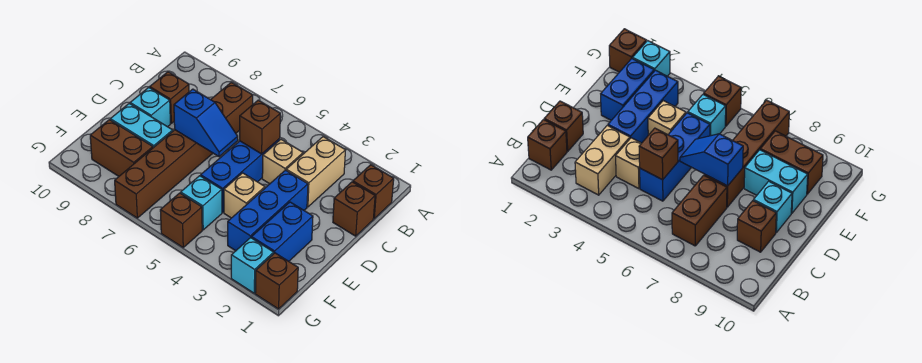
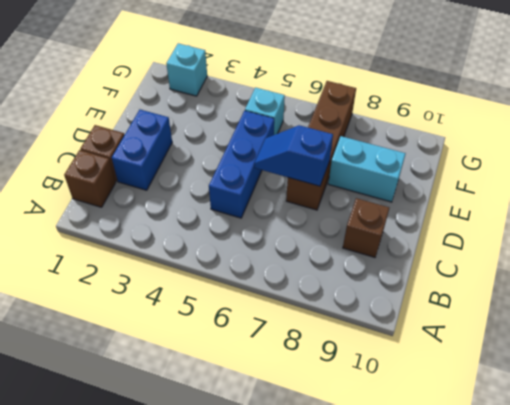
blue 1x2 brick [112,110,172,190] -> blue 1x2 brick moved to [252,202,313,261]
none -> tan 1x2 brick [286,137,346,207]
none -> brown 1x2 brick [211,82,253,133]
none -> tan 1x1 brick [262,139,303,184]

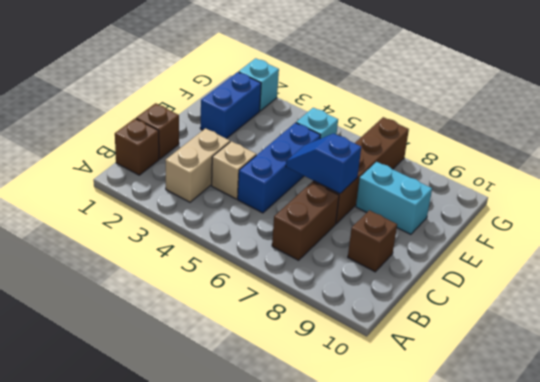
none -> blue 1x3 brick [228,170,308,251]
none -> cyan 1x1 brick [130,88,170,127]
none -> tan 1x1 brick [224,173,265,218]

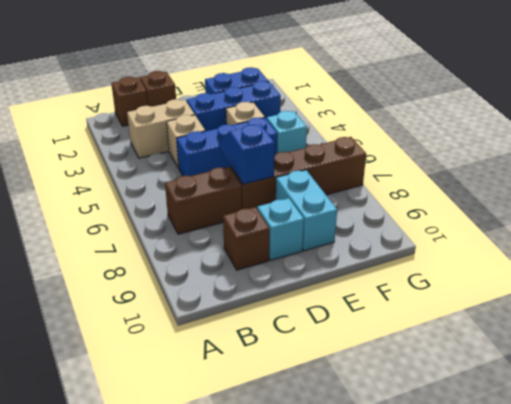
none -> brown 1x2 brick [90,120,153,176]
none -> brown 1x1 brick [255,253,298,309]
none -> cyan 1x1 brick [231,238,274,293]

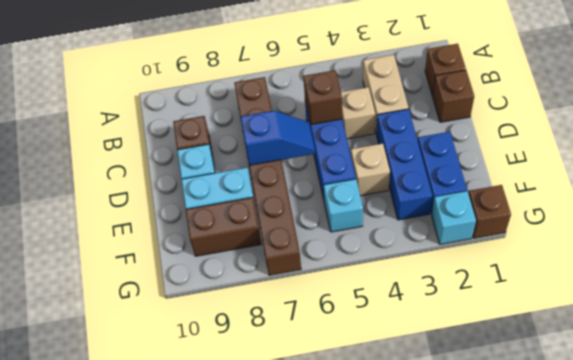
none -> brown 1x1 brick [160,193,202,247]

